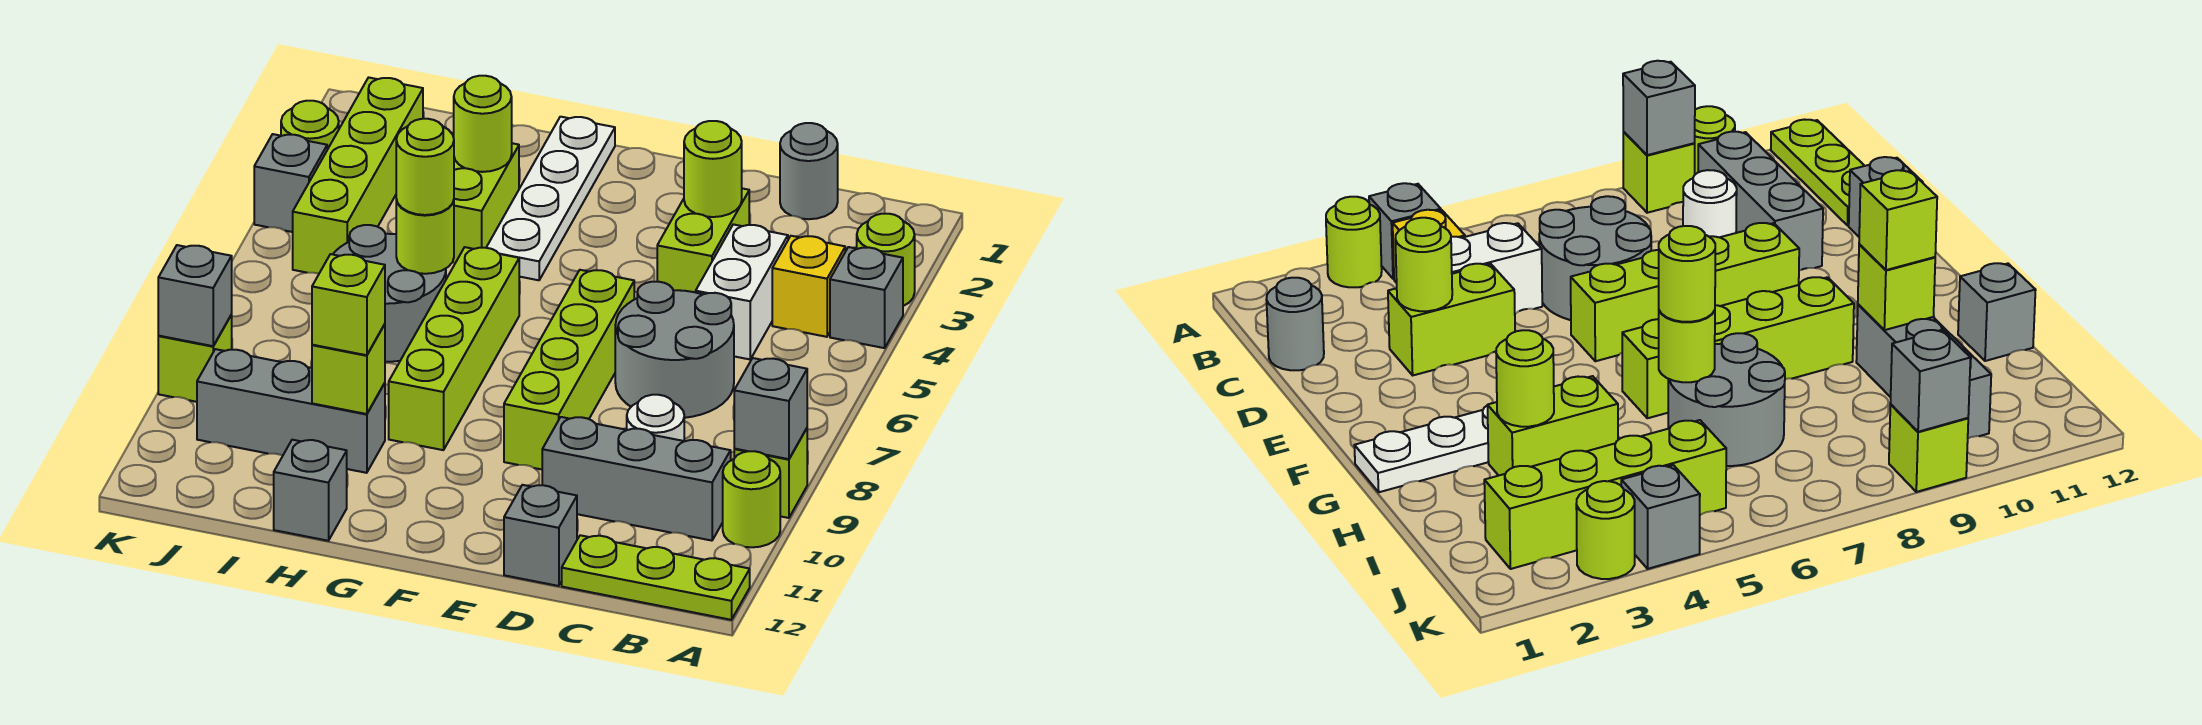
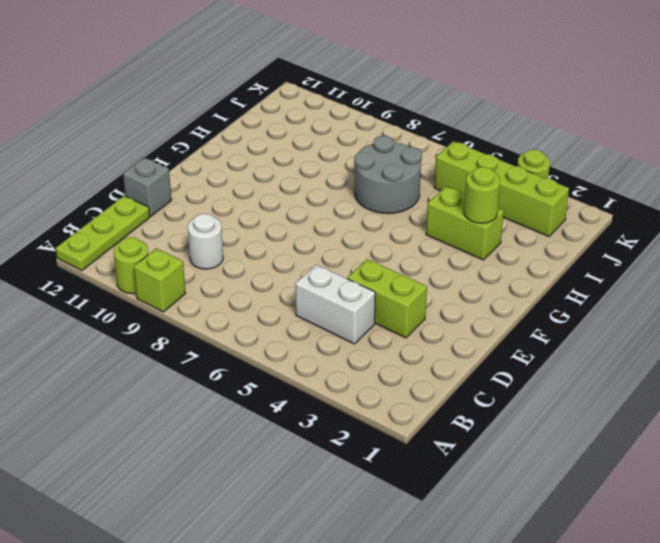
none -> lime 1x1 round brick [857,214,915,306]
none -> grey 1x1 brick [830,247,903,348]
none -> yellow 1x1 brick [772,236,845,337]
none -> grey 1x3 brick [542,417,731,541]

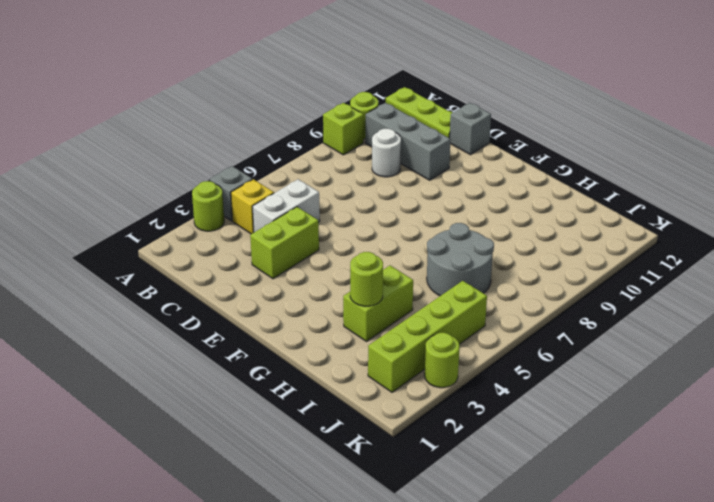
none -> grey 1x1 round brick [780,123,838,219]
none -> grey 2x2 round brick [615,282,734,418]
none -> lime 1x4 brick [504,270,634,469]
none -> white 1x4 plate [486,117,615,280]

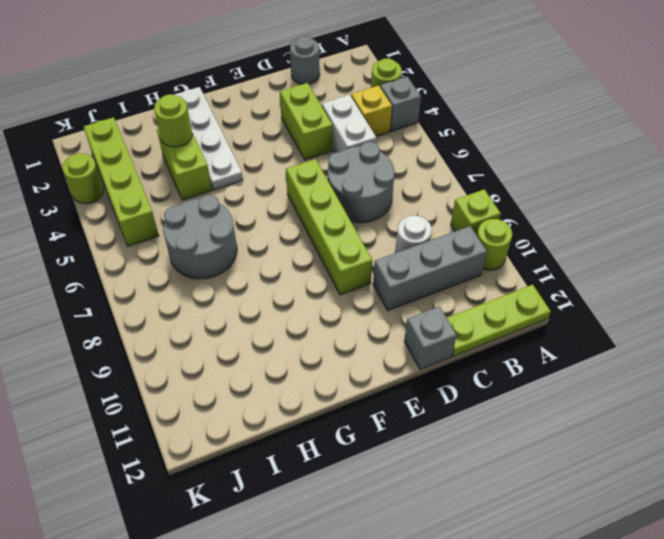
none -> lime 1x4 brick [389,247,519,450]
none -> grey 1x3 brick [197,349,385,473]
none -> grey 1x1 brick [274,440,347,541]
none -> grey 1x1 brick [254,134,327,232]

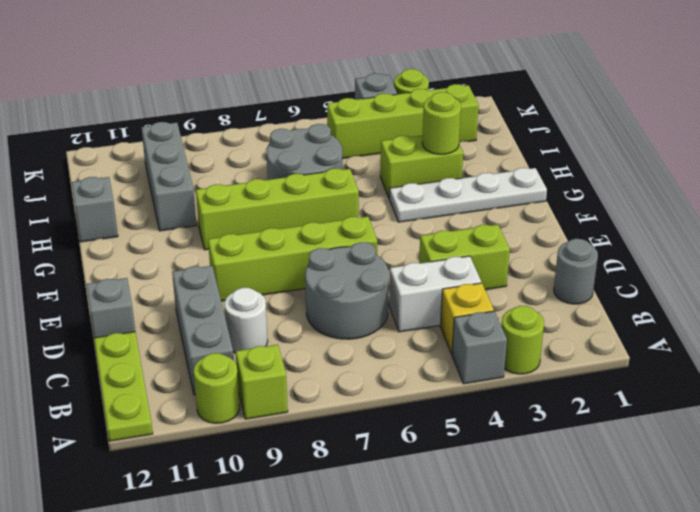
none -> lime 1x1 brick [158,315,232,402]
none -> grey 1x1 brick [734,358,807,459]
none -> lime 1x1 round brick [684,121,742,217]
none -> lime 1x1 round brick [396,200,454,274]

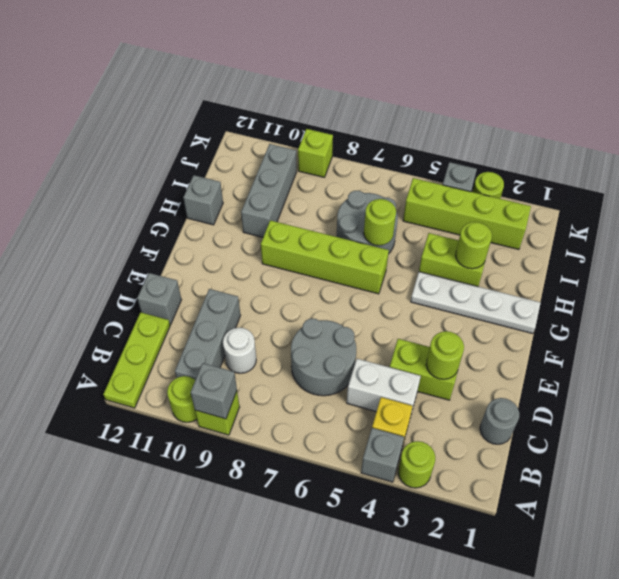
none -> lime 1x4 brick [504,270,634,469]
none -> lime 1x1 brick [312,324,385,414]
none -> grey 1x1 brick [158,245,232,346]
none -> lime 1x1 round brick [396,119,454,215]

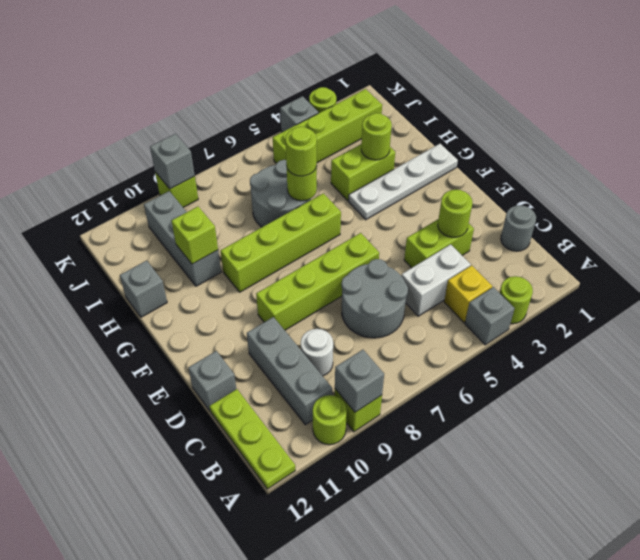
none -> lime 1x1 brick [312,254,385,355]

